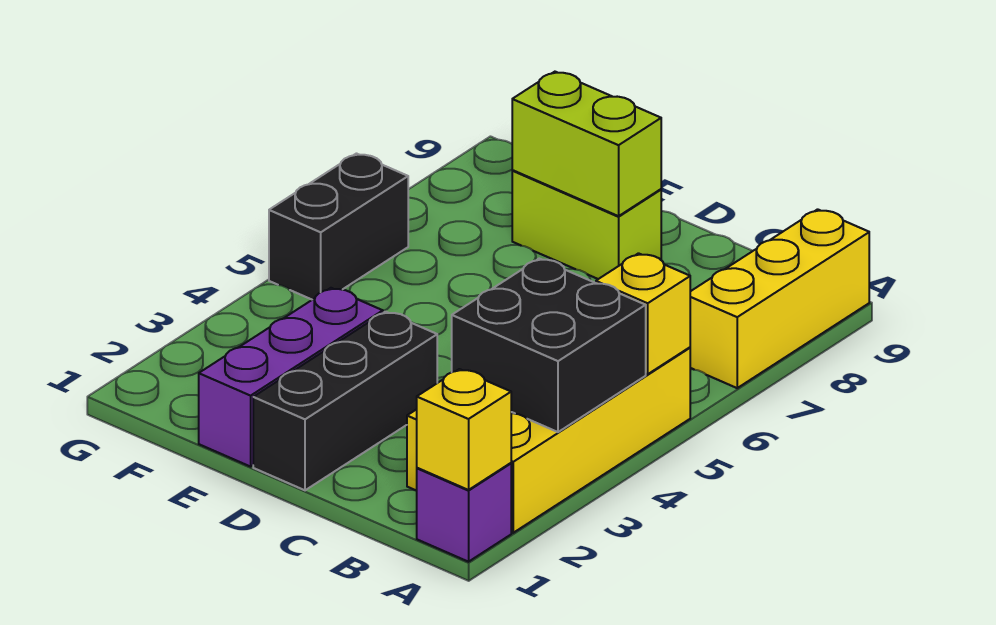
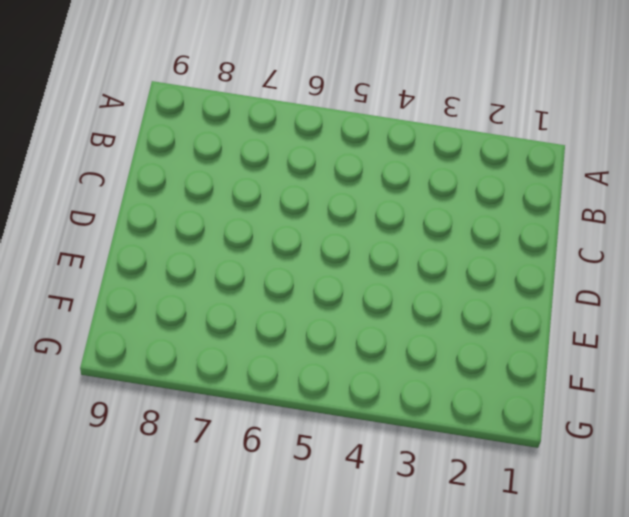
none -> purple 1x1 brick [417,463,511,562]
none -> yellow 2x4 brick [407,347,690,533]

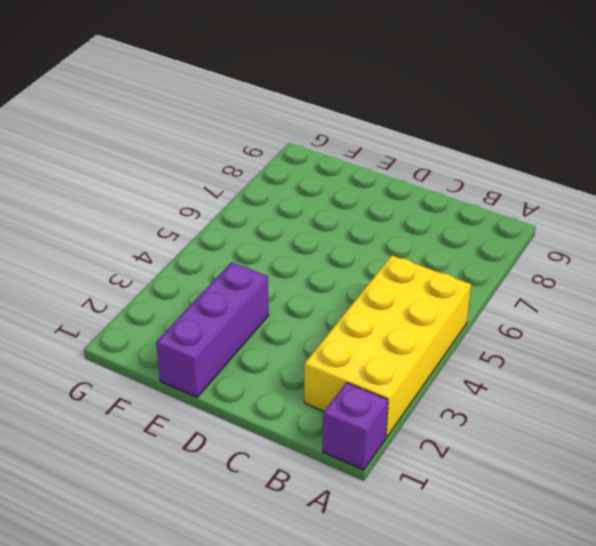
none -> yellow 1x3 brick [690,209,869,388]
none -> black 1x3 brick [253,312,437,490]

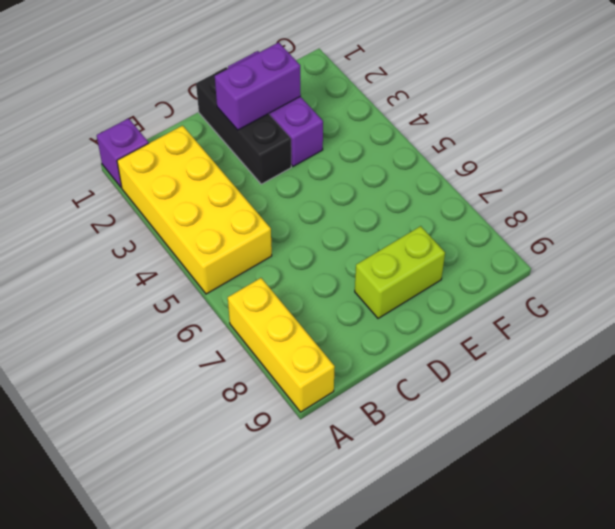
purple 1x2 brick [215,42,301,130] -> none
none -> black 1x2 brick [269,154,408,300]
none -> yellow 1x1 brick [417,369,511,490]

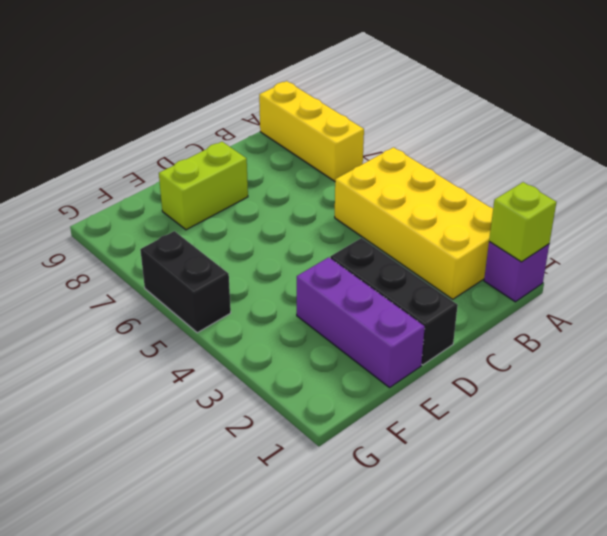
lime 1x1 brick [489,182,556,262] -> yellow 1x1 brick [417,369,511,490]
none -> black 2x2 brick [452,259,646,432]
none -> yellow 1x1 brick [596,253,690,374]

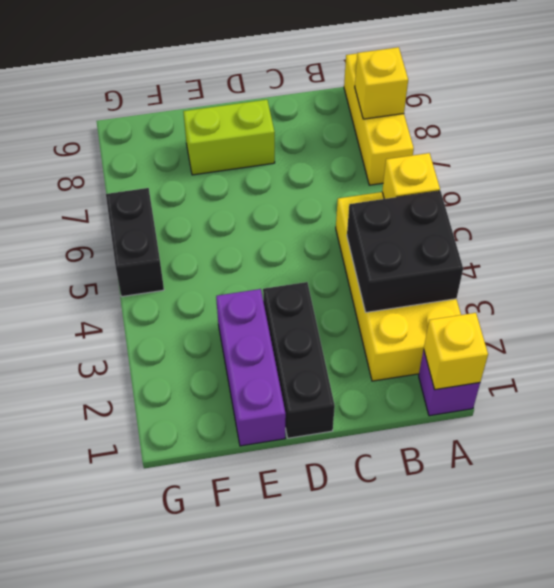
yellow 1x1 brick [355,47,408,119] -> none
none -> lime 1x2 brick [512,72,661,216]

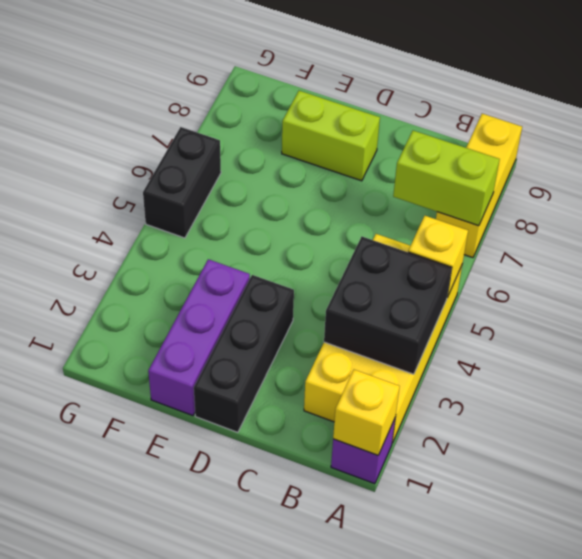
lime 1x2 brick [393,131,500,226] -> lime 1x2 brick moved to [512,72,661,216]

